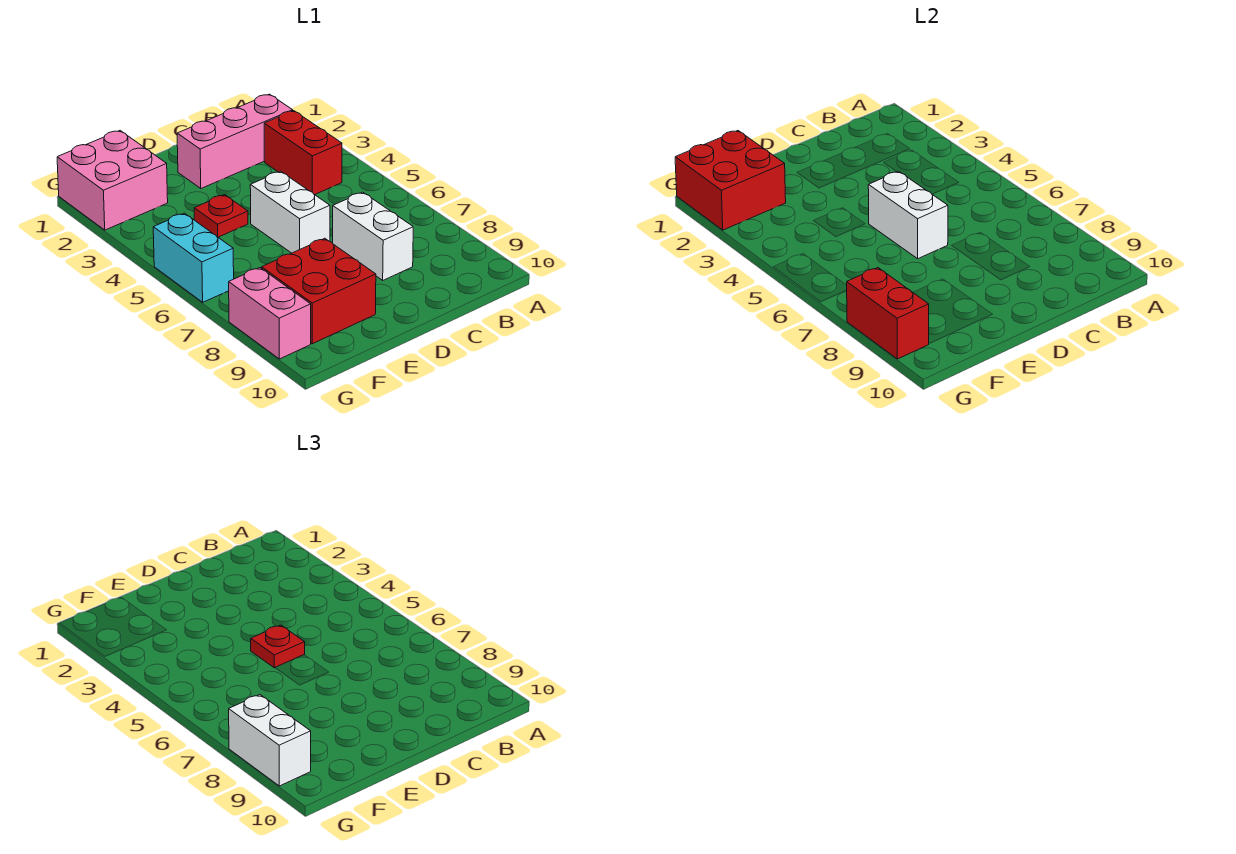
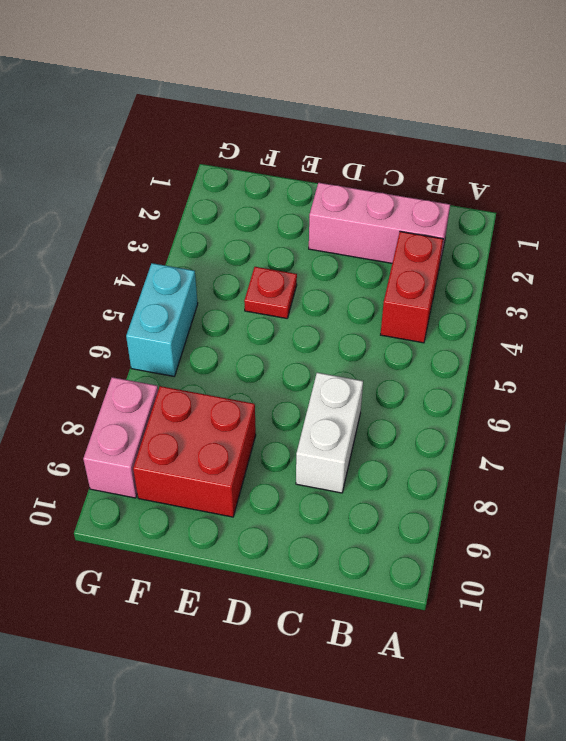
none -> white 1x2 brick [250,171,330,253]
none -> pink 2x2 brick [57,131,168,230]
none -> white 1x2 brick [868,171,948,259]

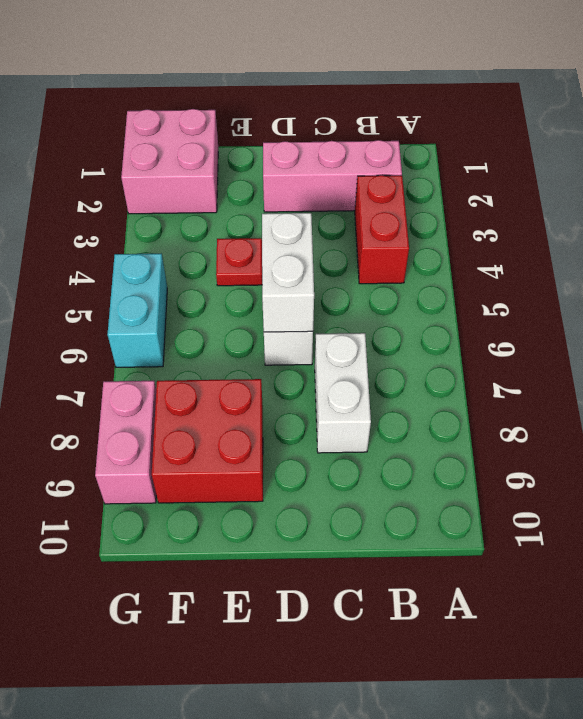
none -> red 2x2 brick [675,131,786,230]
none -> red 1x2 brick [847,268,929,359]
none -> red 1x1 plate [251,625,305,668]

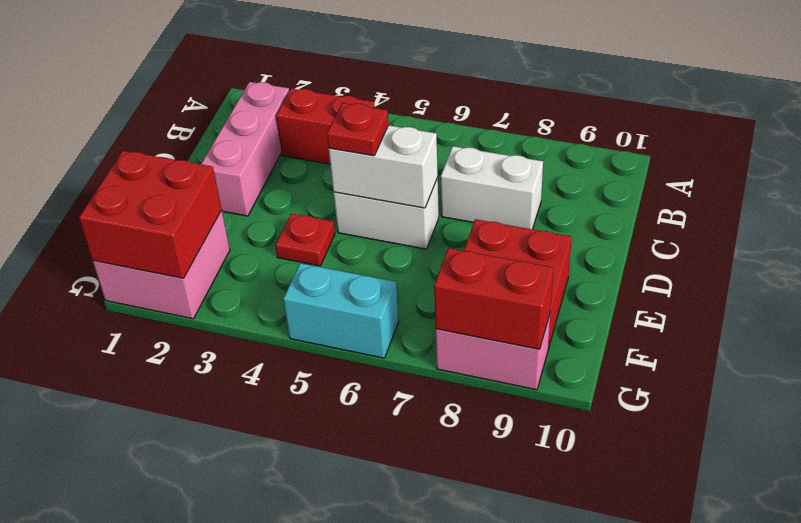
none -> white 1x2 brick [229,695,311,786]

